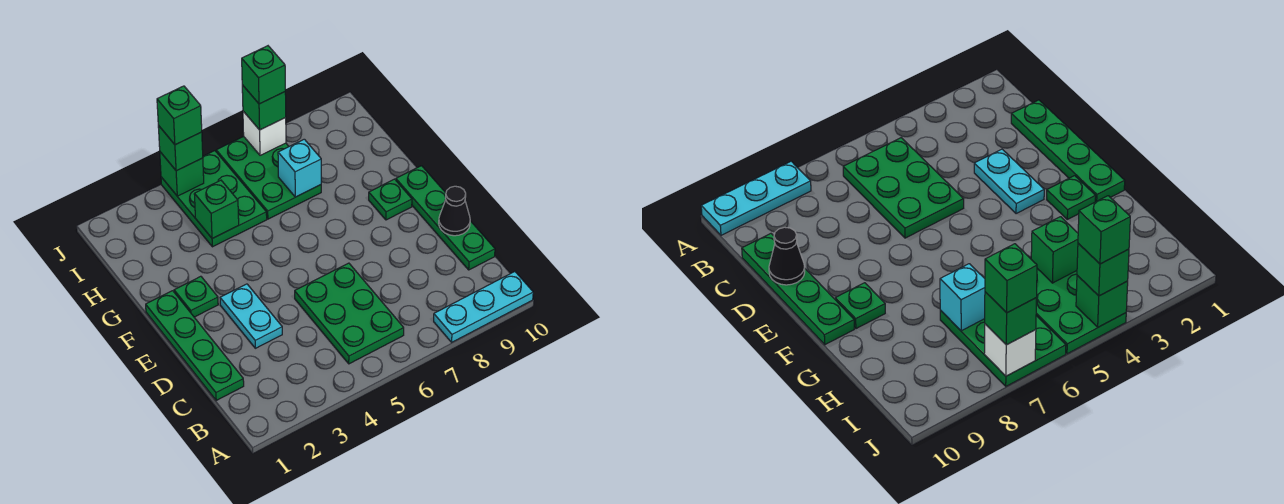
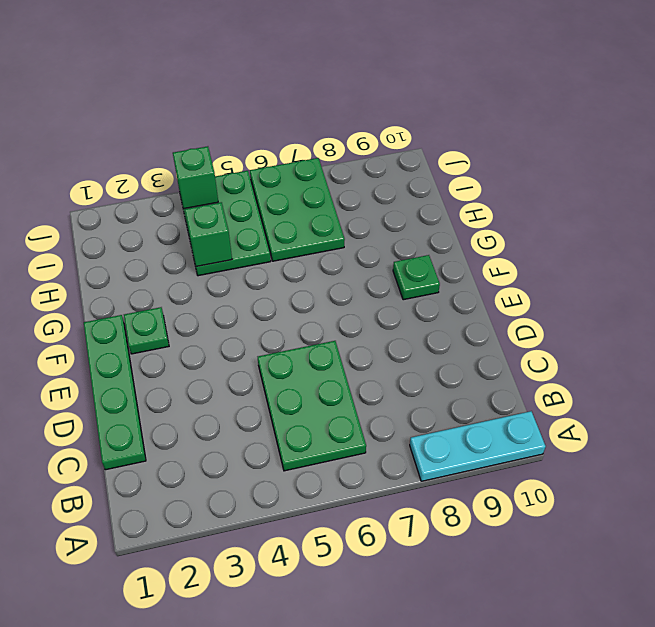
none -> green 1x4 plate [396,166,495,270]
none -> cyan 1x2 plate [220,284,282,348]
none -> black 1x1 cone [439,186,470,236]

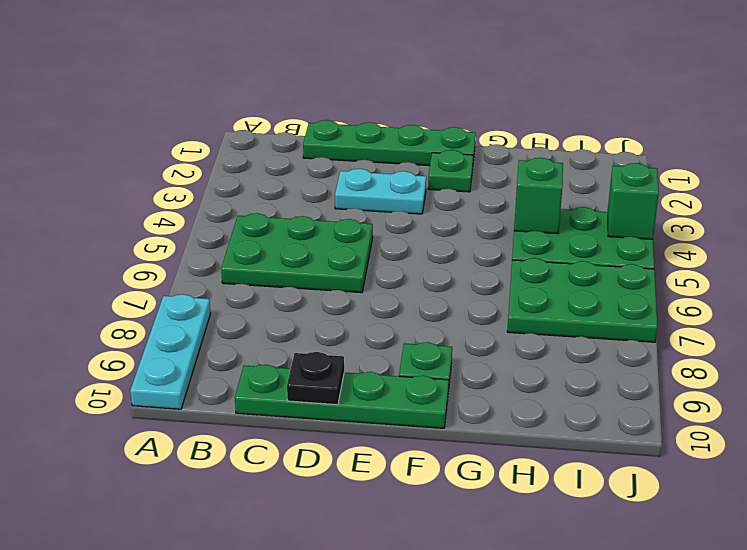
black 1x1 plate [287,352,344,405] -> black 1x1 cone [439,186,470,236]
none -> cyan 1x1 brick [278,139,321,197]
none -> white 1x1 brick [243,111,286,155]
none -> green 1x1 brick [158,125,203,171]

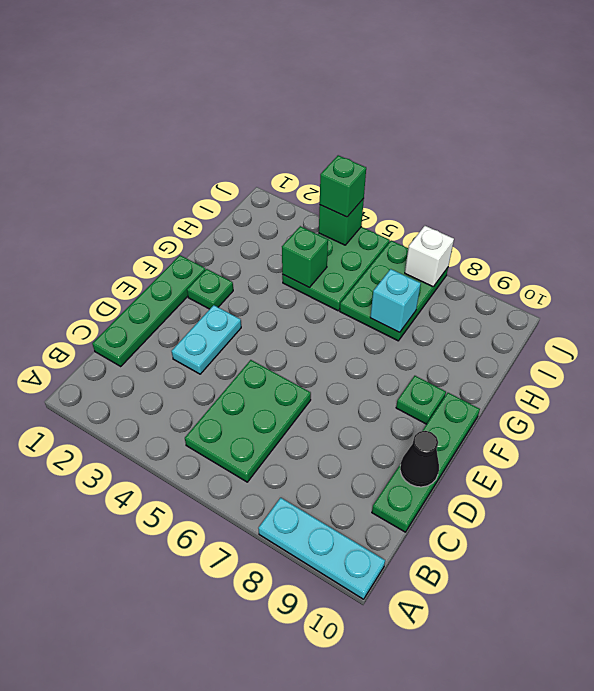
none -> green 1x1 brick [242,85,286,130]
none -> green 1x1 brick [157,86,202,145]
none -> green 1x1 brick [242,46,285,104]

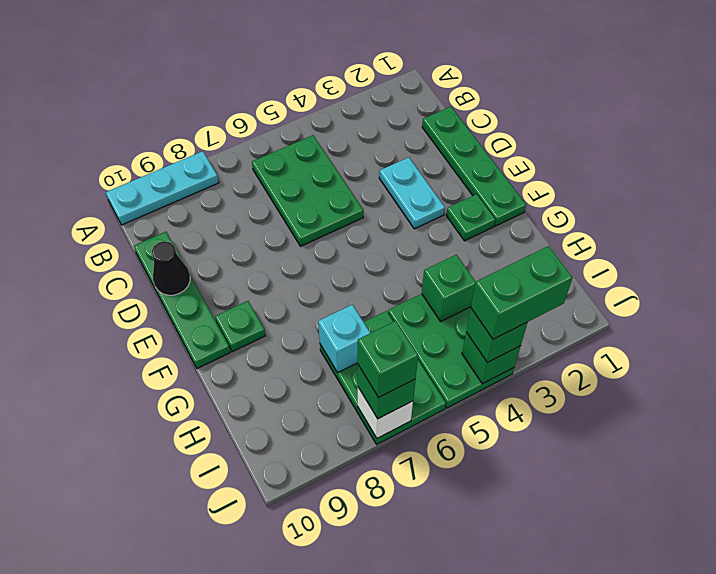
green 1x2 brick [471,246,573,339] -> green 1x1 brick [157,86,202,145]

